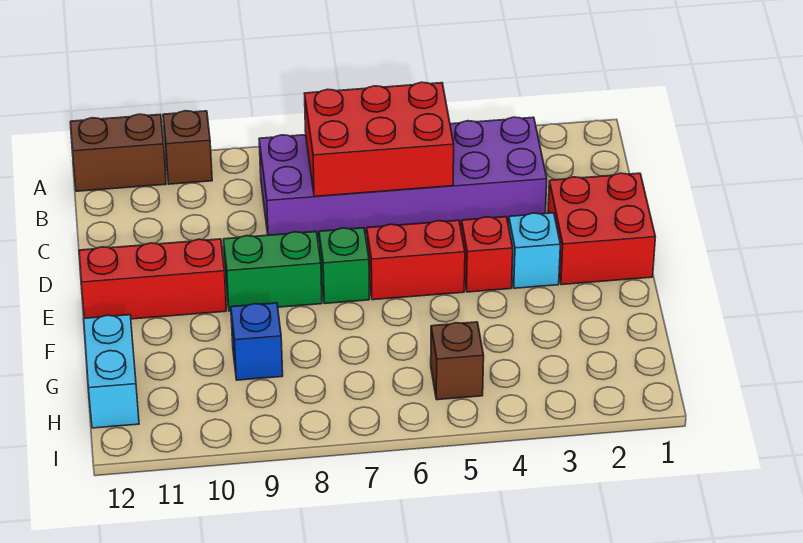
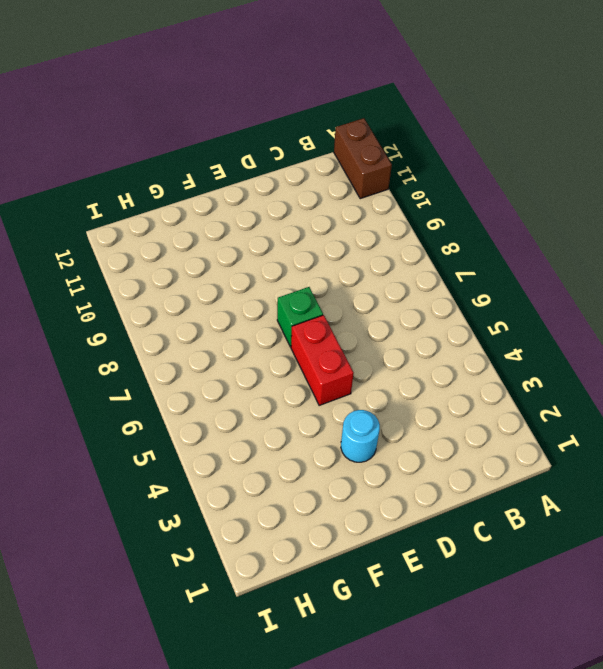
cyan 1x1 round brick [341,410,380,462] -> cyan 1x1 brick [509,213,560,288]
none -> brown 1x1 brick [163,111,212,184]
none -> purple 2x6 brick [259,117,547,237]
none -> red 2x2 brick [548,173,655,285]

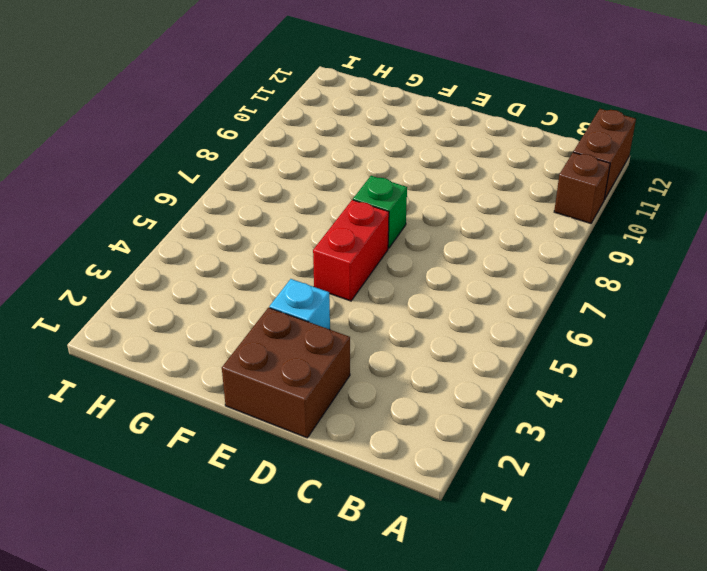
brown 2x2 brick [222,308,350,438] -> red 2x2 brick [548,173,655,285]
none -> purple 2x6 brick [259,117,547,237]
none -> red 1x1 brick [461,217,513,292]
none -> green 1x2 brick [223,232,322,311]

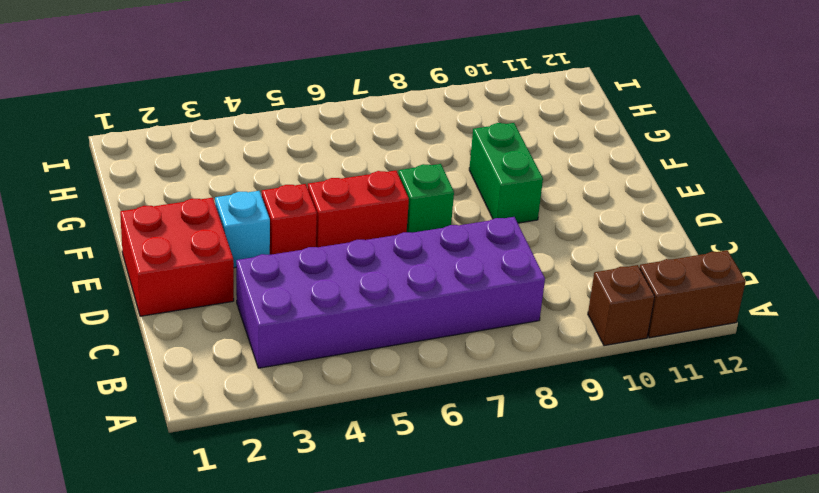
green 1x2 brick [469,123,543,223] -> green 1x2 brick turned to [223,232,322,311]
none -> red 1x3 brick [79,239,226,319]
none -> blue 1x1 brick [231,303,283,380]
none -> cyan 1x2 brick [84,315,139,428]

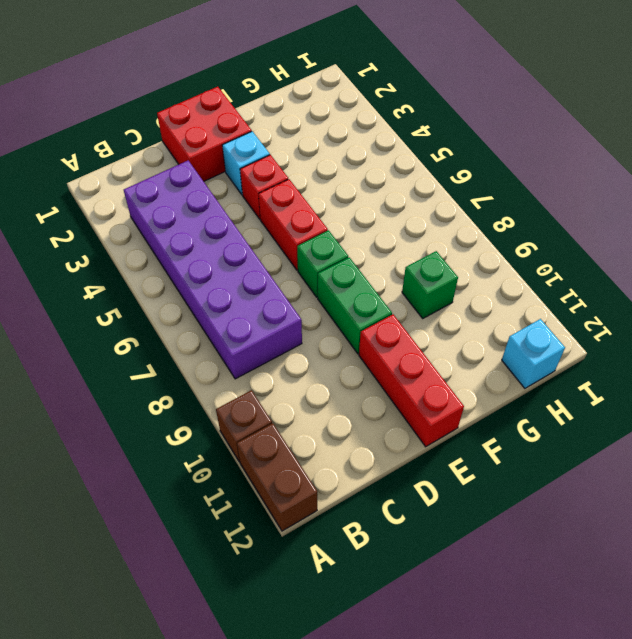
green 1x1 brick [402,251,458,318] -> blue 1x1 brick [231,303,283,380]
cyan 1x1 brick [502,319,565,388] -> cyan 1x2 brick [84,315,139,428]
none -> brown 1x1 brick [431,322,484,400]
none -> red 2x3 brick [304,82,454,197]

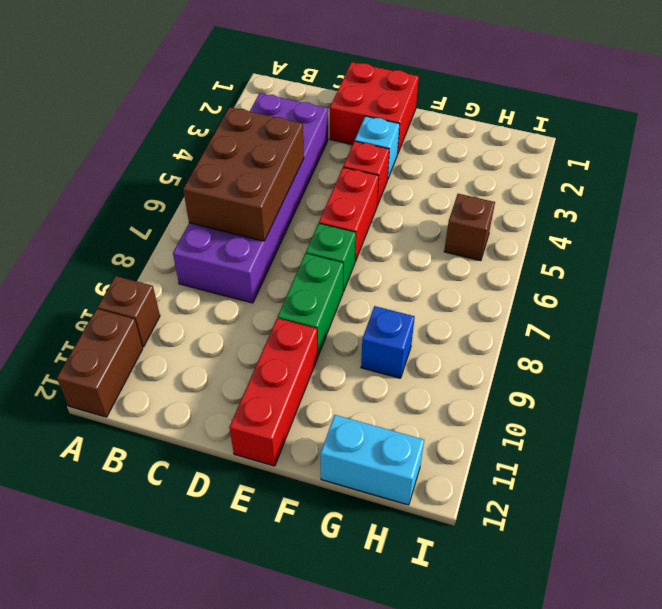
brown 2x3 brick [183,107,304,241] -> red 2x3 brick [304,82,454,197]

